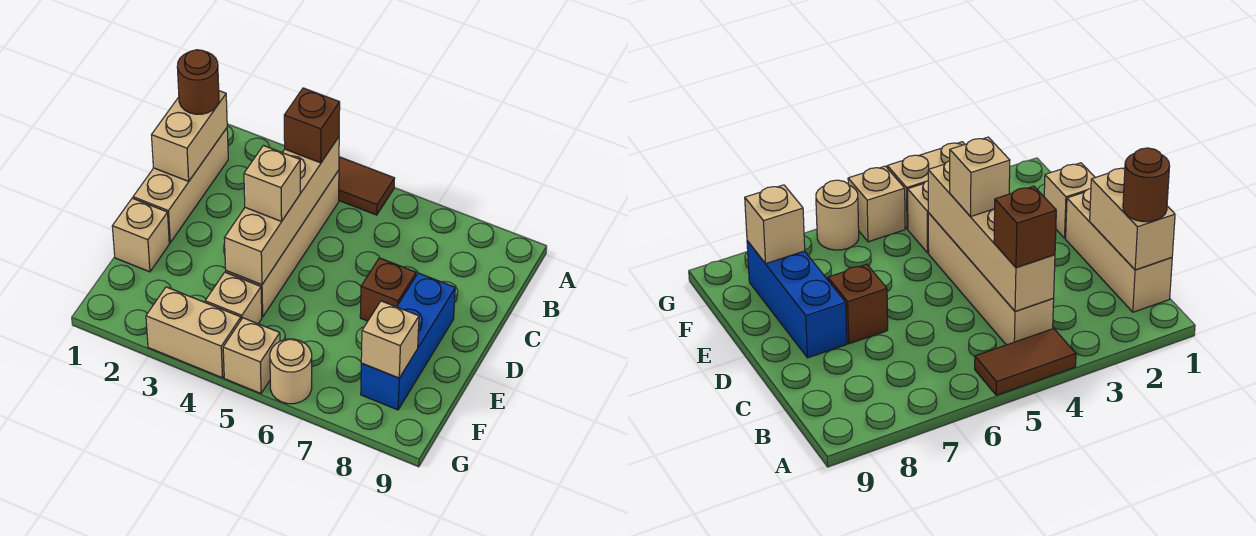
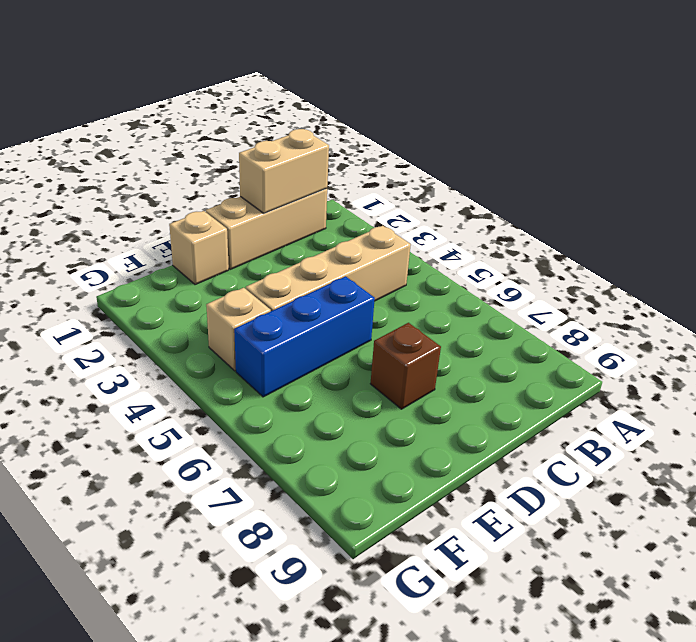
blue 1x3 brick [234,276,375,397] -> blue 1x3 brick moved to [361,273,455,410]
none -> brown 1x2 tile [339,157,395,215]
none -> tan 1x2 brick [146,287,241,378]
none -> tan 1x1 brick [223,318,280,393]

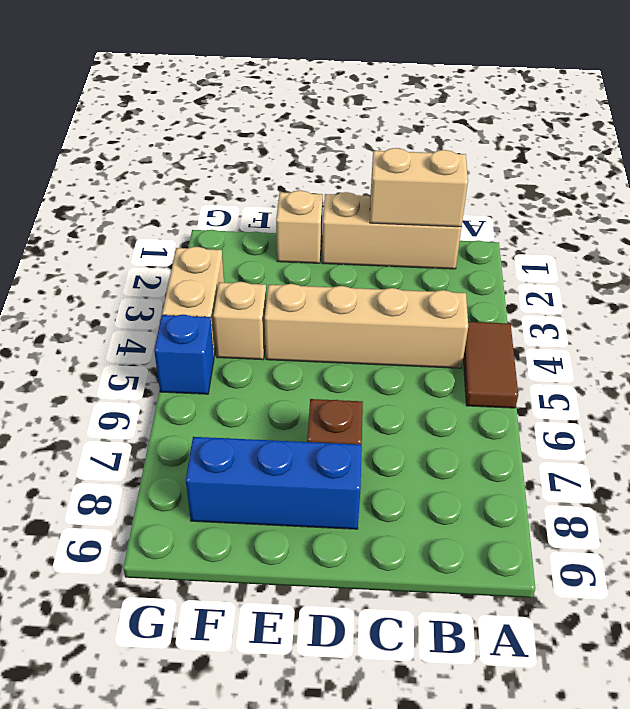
blue 1x1 brick [154,315,214,394] -> tan 1x1 brick [223,318,280,393]
none -> tan 1x1 round brick [270,339,312,404]
none -> tan 1x4 brick [224,137,339,285]
none -> tan 1x1 brick [361,301,419,378]

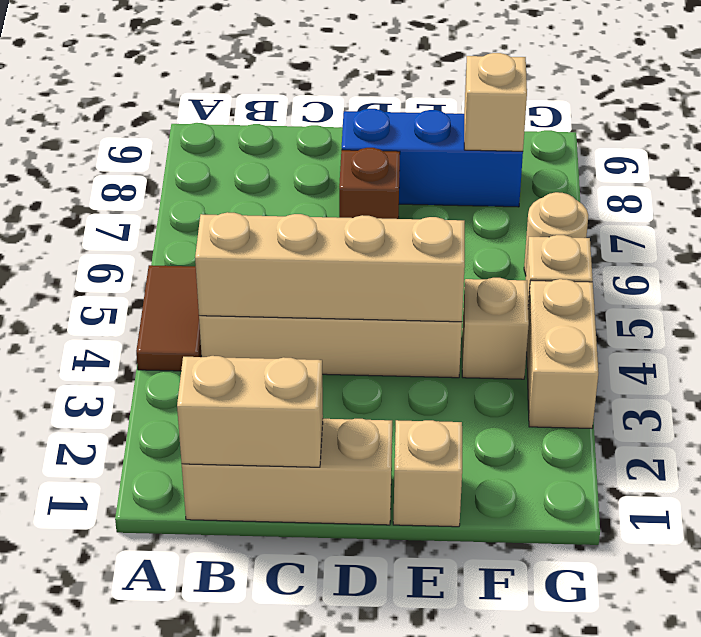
none -> brown 1x1 round brick [177,50,219,114]
none -> brown 1x1 brick [284,88,340,163]
none -> tan 1x1 brick [244,146,300,221]

